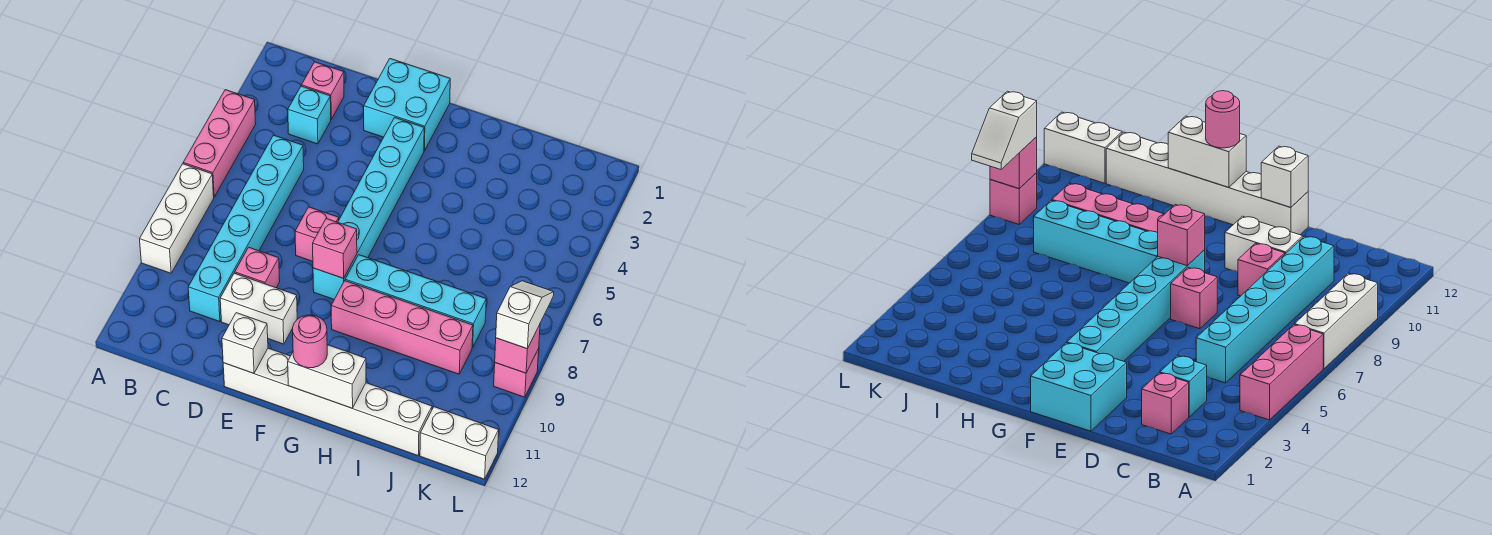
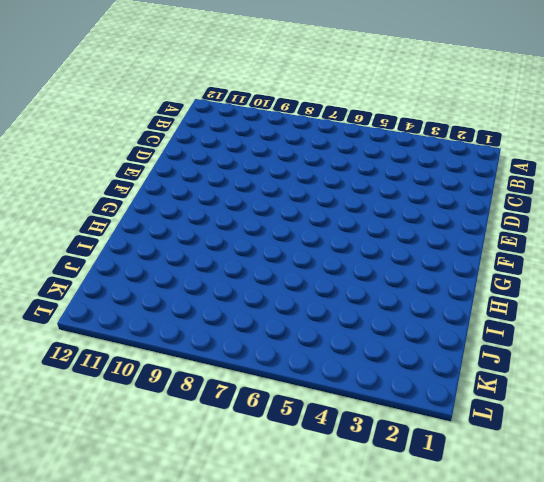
none -> pink 1x3 brick [183,90,256,197]
none -> white 1x3 brick [140,164,214,273]
none -> pink 1x1 brick [302,62,344,119]

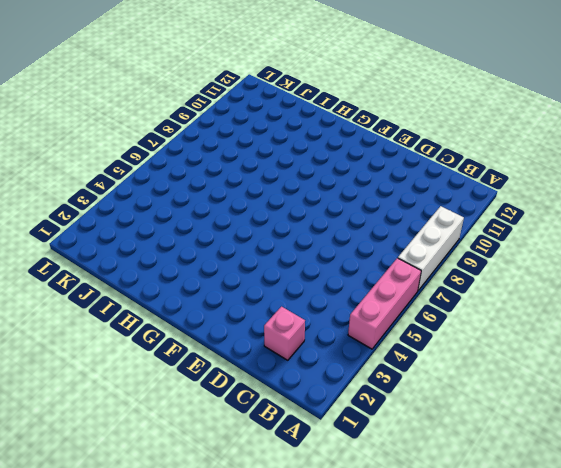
none -> cyan 1x1 brick [288,86,331,144]
none -> cyan 1x6 brick [188,135,304,322]
none -> pink 1x1 brick [235,247,280,288]

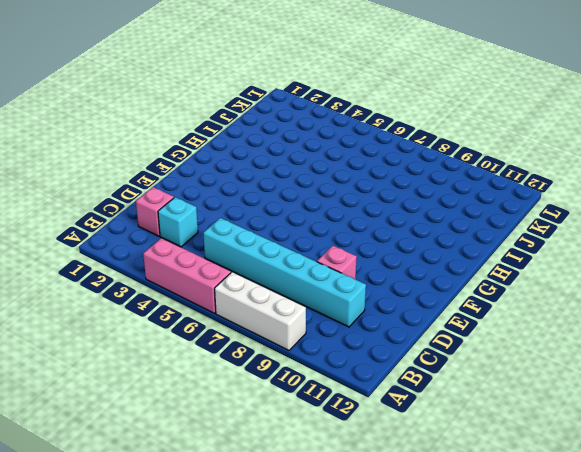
none -> white 1x2 brick [220,273,297,344]
none -> cyan 2x2 brick [364,59,450,151]
none -> pink 1x1 brick [295,207,339,261]

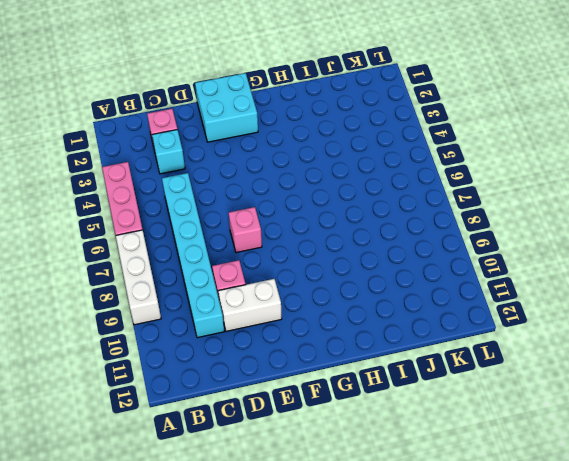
none -> white 1x6 brick [223,348,432,455]
none -> cyan 1x6 brick [313,118,424,299]
none -> cyan 1x4 brick [345,255,486,347]

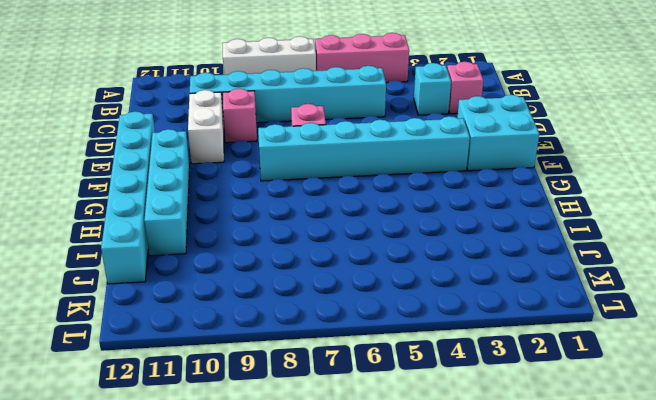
cyan 1x6 brick [101,111,155,284] -> white 1x6 brick [223,348,432,455]
cyan 1x4 brick [144,129,190,256] -> cyan 1x4 brick moved to [345,255,486,347]
none -> pink 1x4 brick [331,281,473,374]
none -> white 1x2 brick [420,407,499,479]
none -> pink 1x1 brick [494,349,539,397]

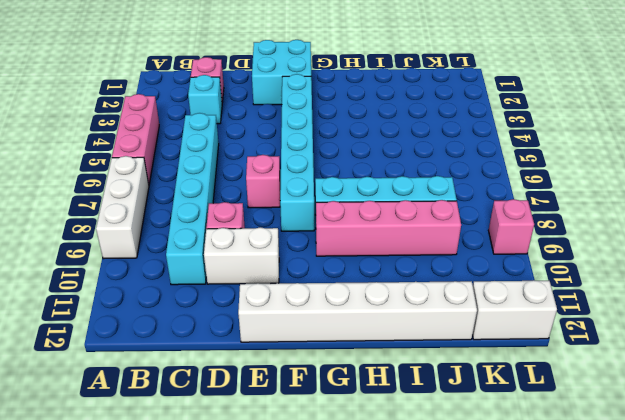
none -> white 1x1 brick [222,313,268,373]
none -> pink 1x1 brick [313,219,357,278]
none -> white 1x2 brick [288,345,366,408]

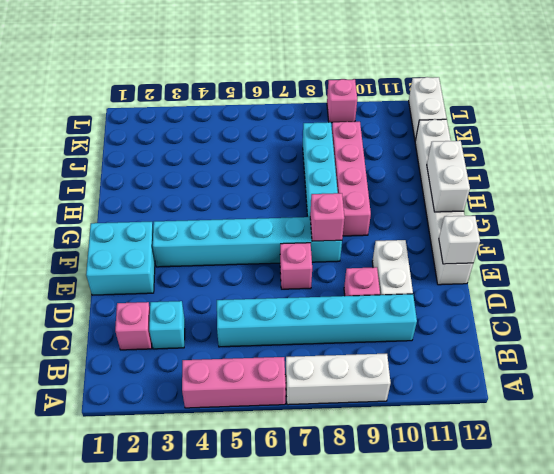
none -> pink 1x1 brick [495,325,540,373]
none -> pink 1x1 round brick [293,315,327,368]
none -> white 1x2 slope [496,281,554,349]

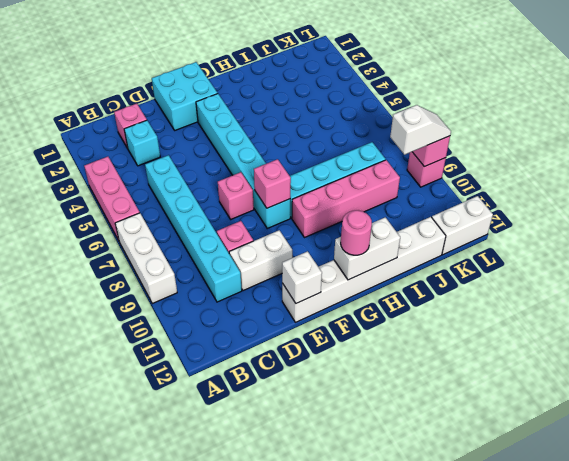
white 1x2 slope [390,105,451,155] -> white 1x2 slope turned to [496,281,554,349]

